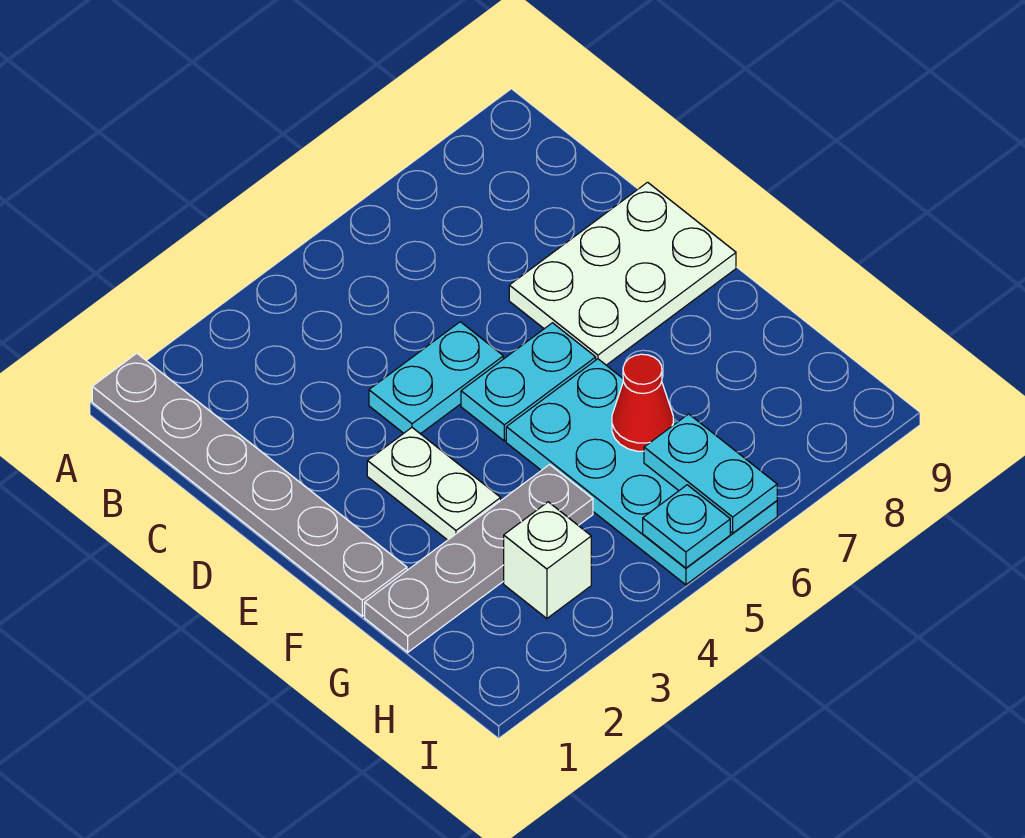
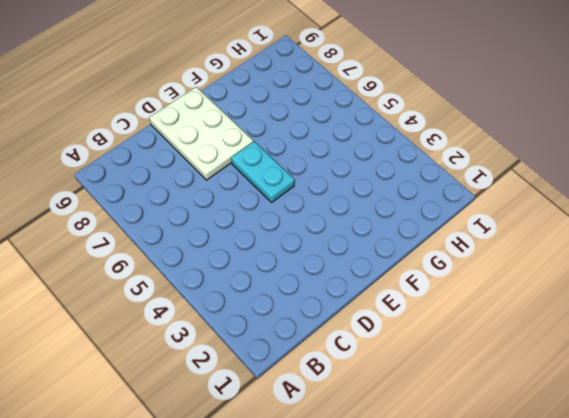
none -> grey 1x6 plate [92,353,407,616]
none -> cyan 1x2 plate [369,322,503,434]

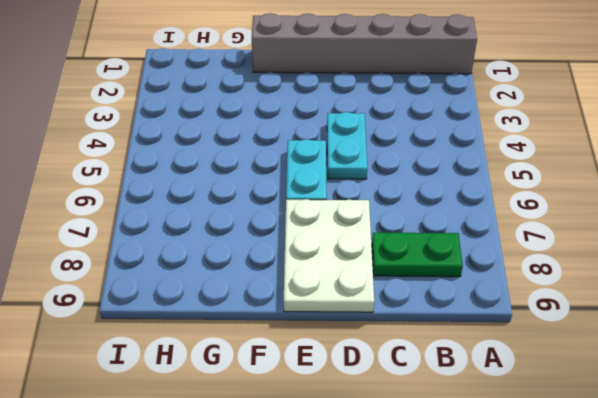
grey 1x6 brick [252,13,477,74] -> grey 1x6 plate [92,353,407,616]
green 1x2 plate [372,233,463,277] -> none
none -> white 1x2 plate [367,428,501,540]
none -> cyan 2x4 plate [506,359,777,585]

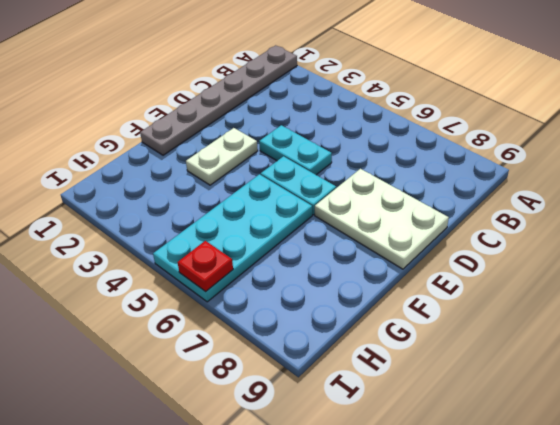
red 1x1 plate [178,241,233,292] -> cyan 1x2 plate [644,414,777,533]
none -> grey 1x4 plate [365,464,593,652]
none -> white 1x1 brick [504,502,591,618]

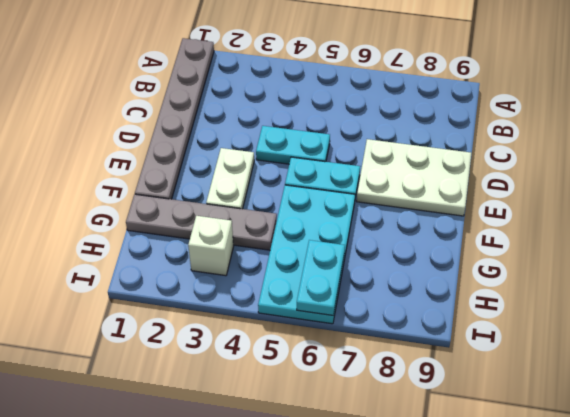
none -> red 1x1 cone [612,354,673,451]
none -> cyan 1x1 plate [643,485,730,568]

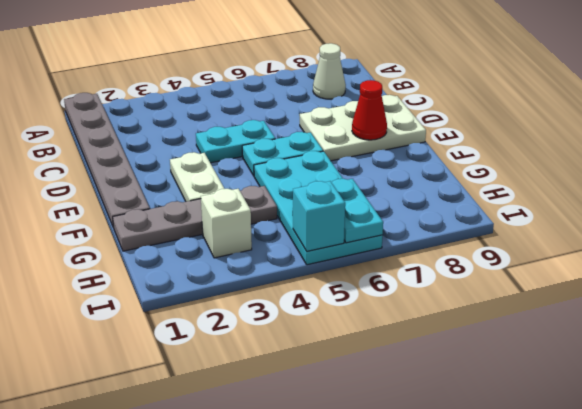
white 1x1 cone [313,43,346,99] -> none
red 1x1 cone [352,80,387,140] -> red 1x1 cone moved to [612,354,673,451]
cyan 1x1 brick [293,181,345,251] -> cyan 1x1 plate [643,485,730,568]

